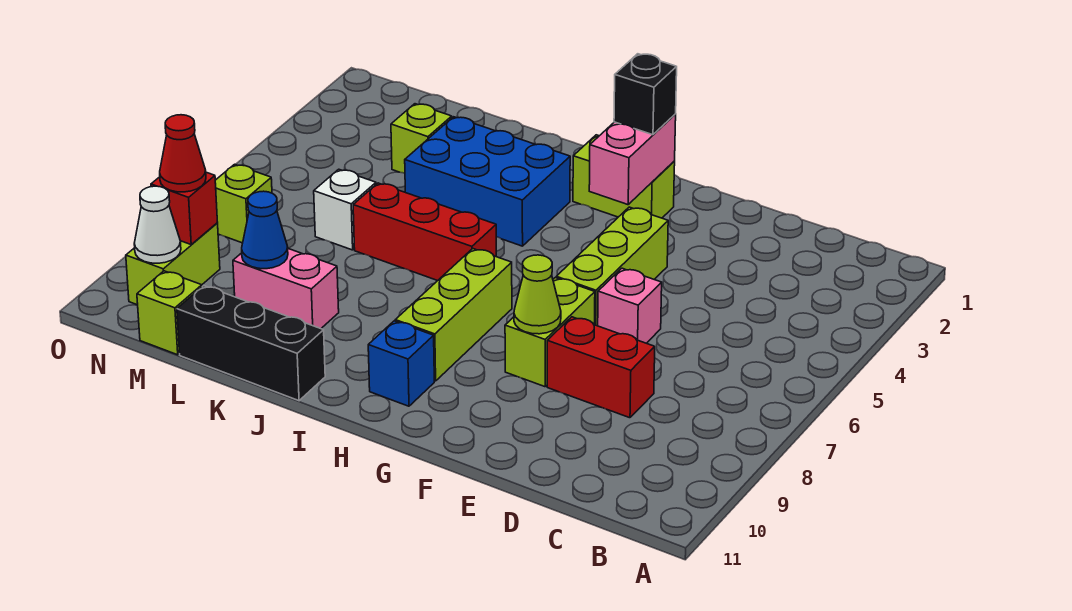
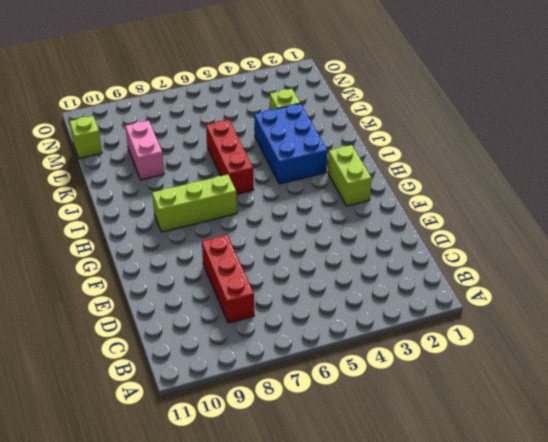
red 1x3 brick [202,235,254,323] -> red 1x2 brick [547,317,655,418]
none -> pink 1x1 brick [598,268,662,343]
none -> lime 1x3 brick [556,207,668,326]
none -> lime 1x2 brick [505,278,595,387]

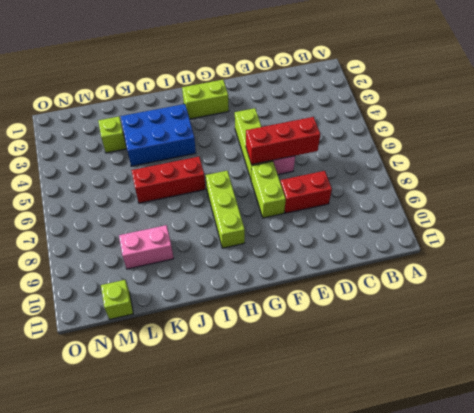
red 1x3 brick [246,117,320,165] -> none
none -> blue 1x1 brick [368,321,434,406]
none -> black 1x3 brick [177,286,325,401]
none -> white 1x1 brick [314,169,376,250]

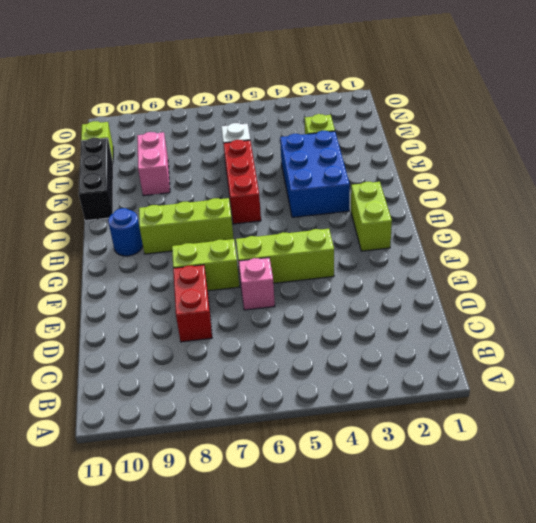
blue 1x1 round brick [108,208,143,256] -> blue 1x1 brick [368,321,434,406]
none -> lime 1x1 brick [215,164,272,243]
none -> lime 1x2 brick [126,223,220,305]
none -> lime 1x1 cone [514,255,561,334]

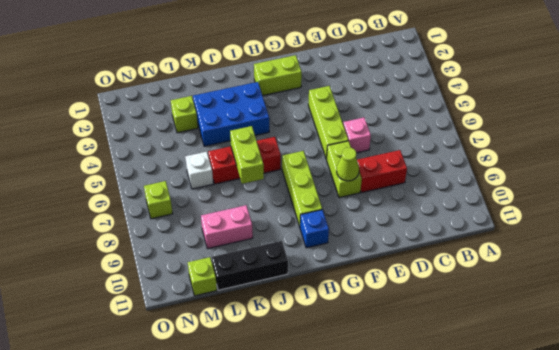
lime 1x2 brick [230,126,264,184] -> lime 1x2 brick moved to [126,223,220,305]
none -> pink 1x2 brick [589,114,676,205]
none -> blue 1x1 cone [242,191,288,269]
none -> red 1x1 brick [151,172,217,245]

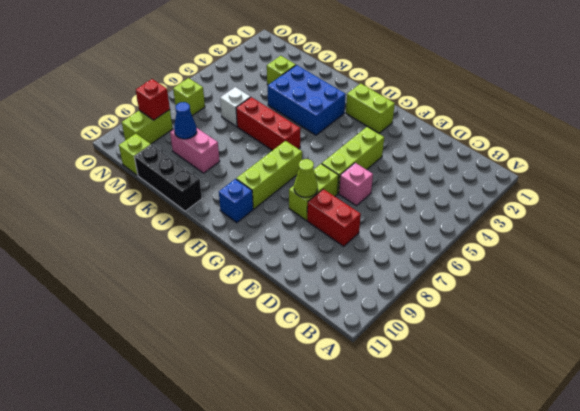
none -> pink 1x2 brick [589,114,676,205]
none -> white 1x1 cone [134,186,181,263]
none -> black 1x1 brick [614,54,677,135]

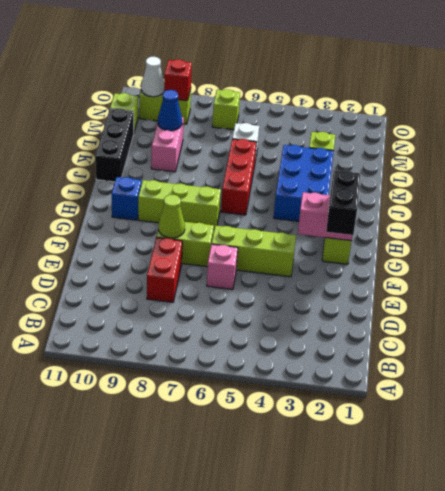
black 1x2 brick [326,170,360,235] -> black 1x1 brick [614,54,677,135]
none -> red 1x1 cone [160,115,206,192]

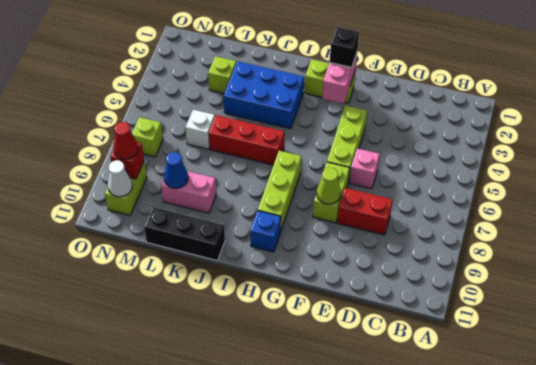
none -> lime 1x1 brick [137,271,202,355]

